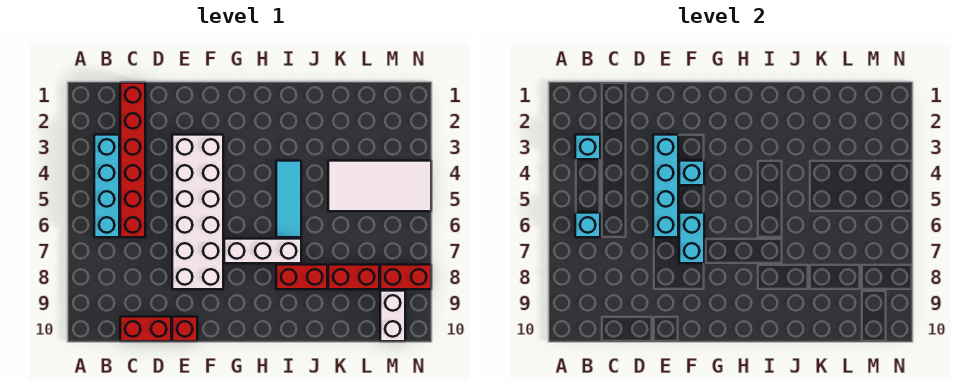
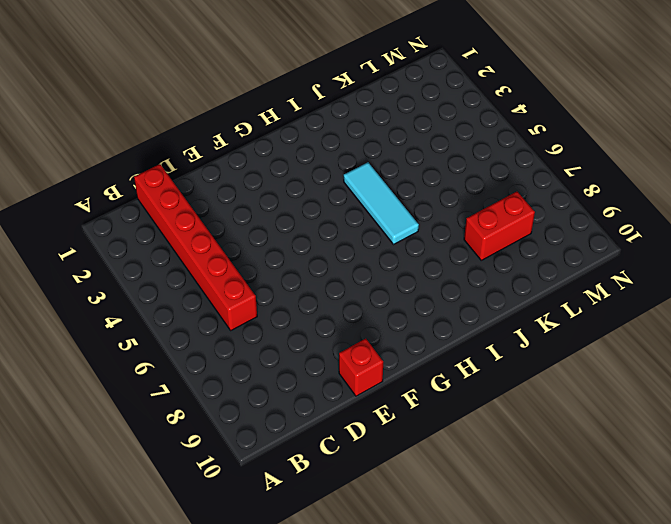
none -> cyan 1x4 brick [94,135,119,237]
none -> red 1x2 brick [120,317,171,341]
none -> white 2x6 brick [172,135,223,289]

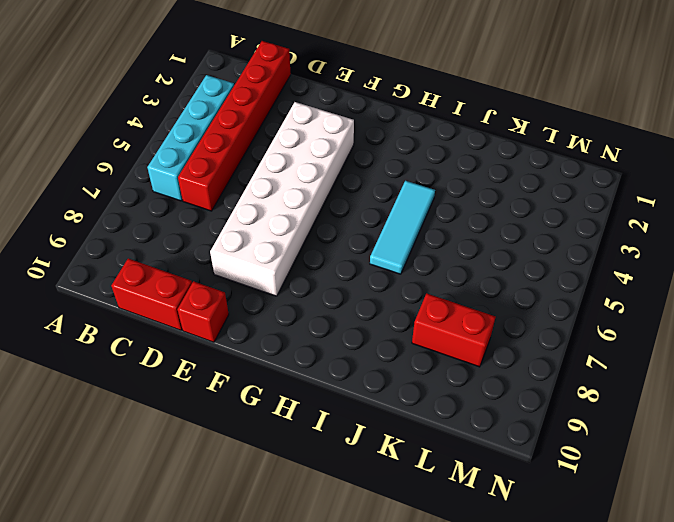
none -> white 1x3 brick [224,239,301,263]
none -> red 1x2 brick [276,265,327,289]
none -> white 2x4 tile [328,161,431,211]

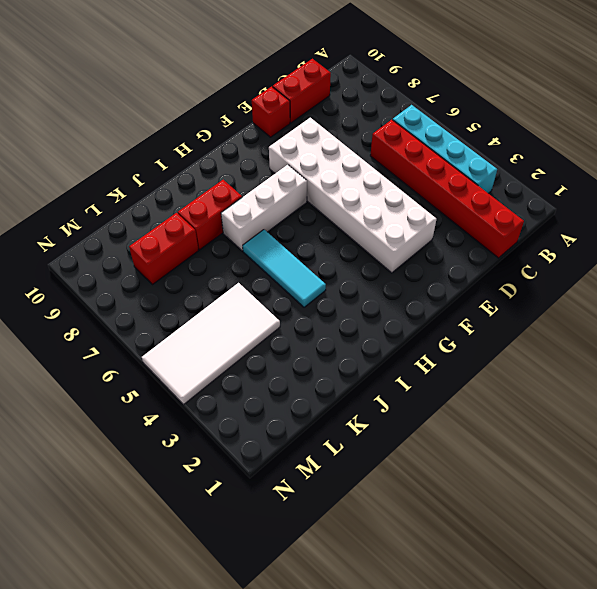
none -> red 1x2 brick [380,265,431,289]
none -> white 1x2 brick [380,291,405,341]
none -> cyan 1x1 brick [575,135,600,159]

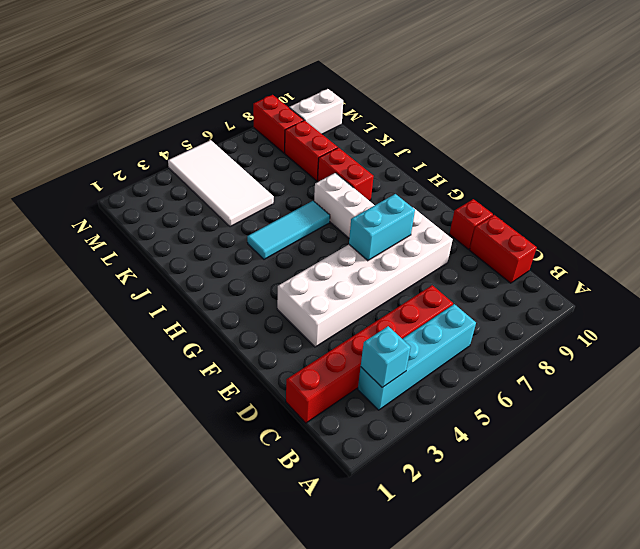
none -> cyan 1x1 brick [575,213,600,237]
none -> cyan 1x4 brick [653,135,678,237]
none -> cyan 1x1 brick [679,161,704,185]

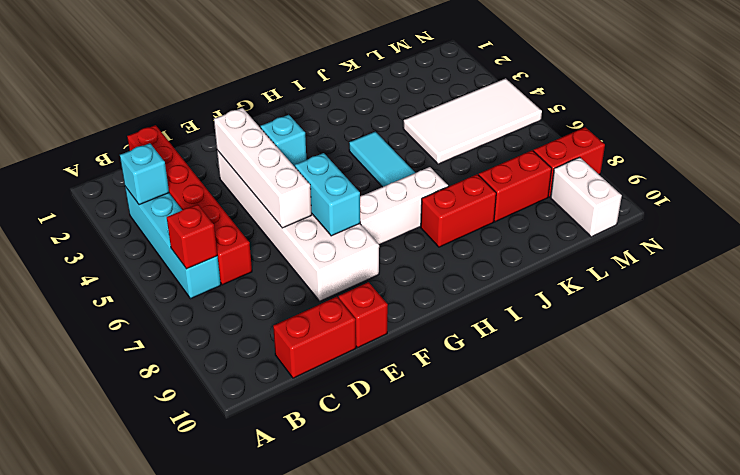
red 1x1 brick [167,204,217,269] -> cyan 1x1 brick [575,213,600,237]
white 1x4 brick [214,108,312,228] -> cyan 1x4 brick [653,135,678,237]

